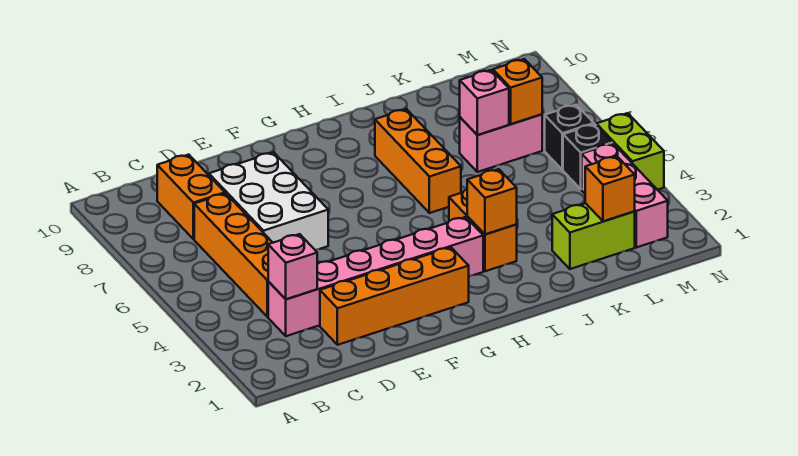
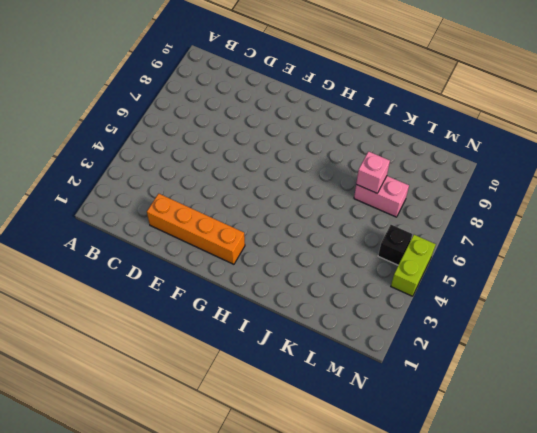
none -> pink 1x6 brick [268,217,483,336]
none -> orange 1x4 brick [194,193,273,317]
none -> orange 1x2 brick [157,155,225,239]

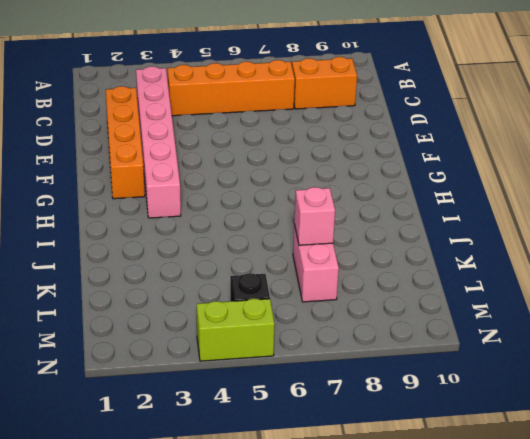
none -> white 2x3 brick [209,152,328,250]
none -> orange 1x2 brick [449,190,517,271]
none -> orange 1x3 brick [375,109,461,213]

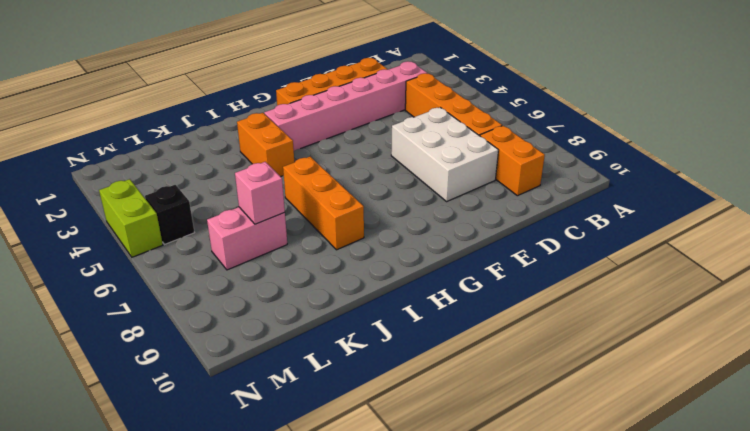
none -> lime 1x2 brick [552,203,635,269]
none -> pink 1x3 brick [582,144,668,247]
none -> black 1x1 brick [545,105,594,170]

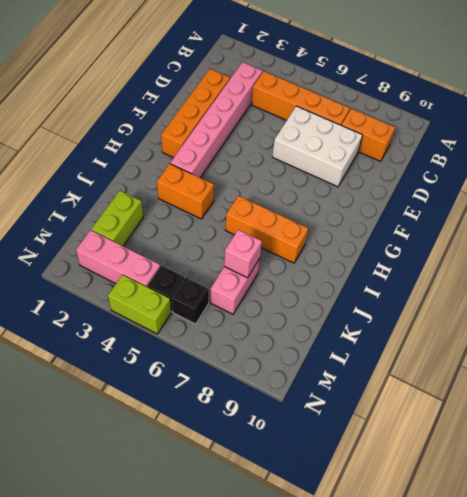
none -> pink 1x1 brick [268,234,317,299]
none -> orange 1x1 brick [467,169,517,234]
none -> orange 1x1 brick [585,156,635,221]

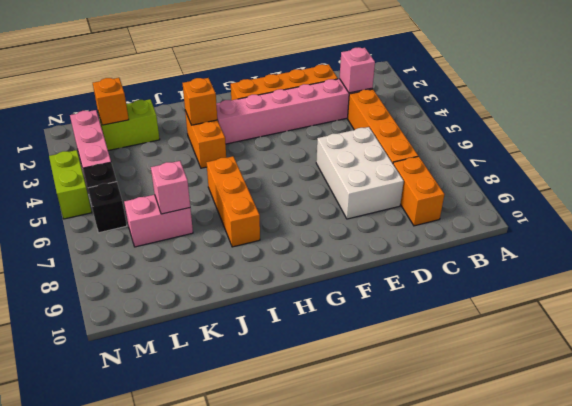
none -> orange 1x1 brick [493,59,542,124]

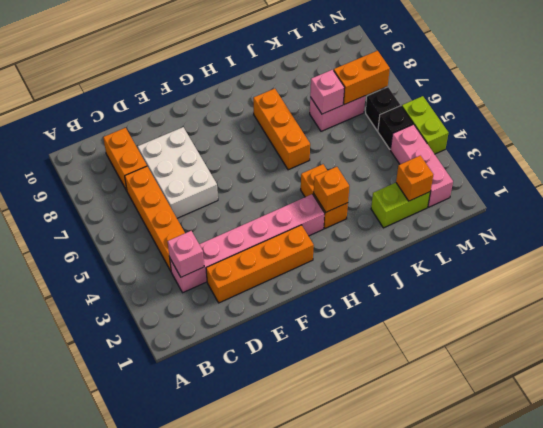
orange 1x2 brick [334,51,390,105] -> orange 1x1 brick [493,59,542,124]

